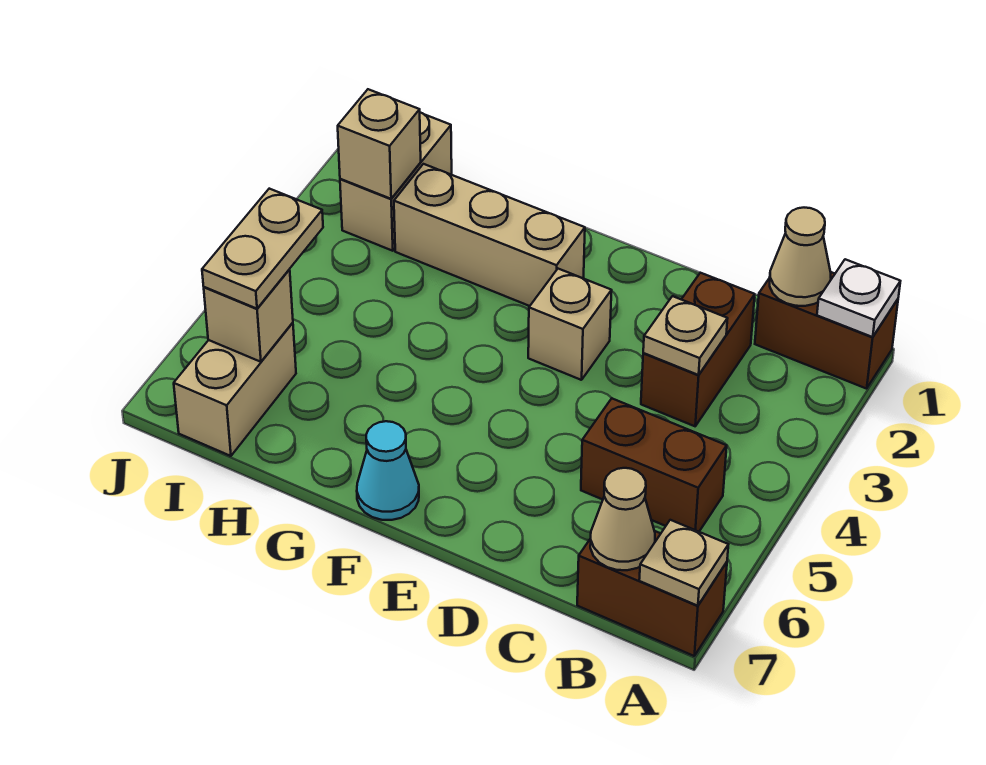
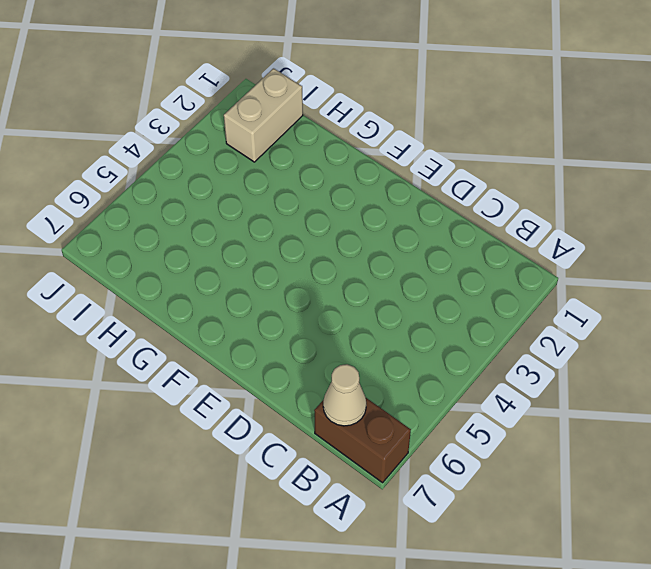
none -> brown 1x2 brick [755,272,898,389]
none -> brown 1x2 brick [581,399,727,532]
none -> brown 1x2 brick [641,273,755,426]

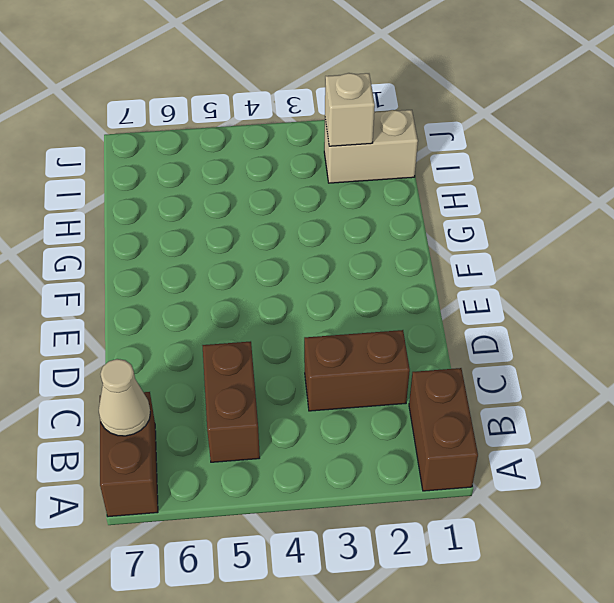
none -> tan 1x1 brick [528,269,612,380]
none -> tan 1x3 brick [394,164,585,306]
none -> cyan 1x1 cone [357,421,419,520]

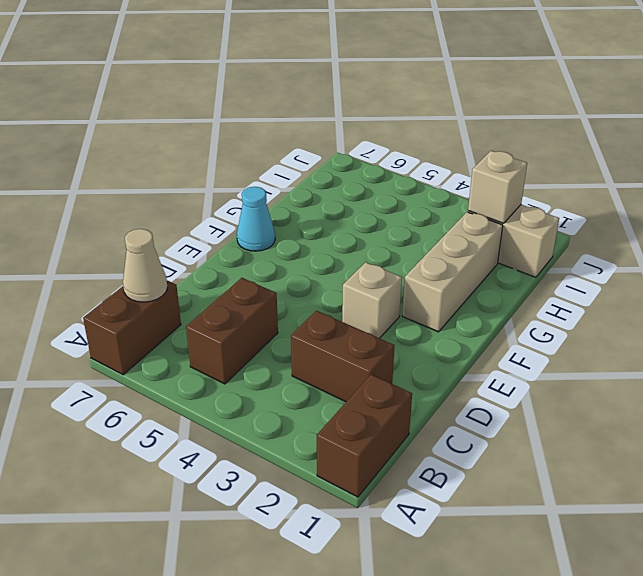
none -> tan 1x2 brick [174,323,296,456]
none -> white 1x1 plate [817,259,900,337]
none -> tan 1x1 plate [639,520,728,606]

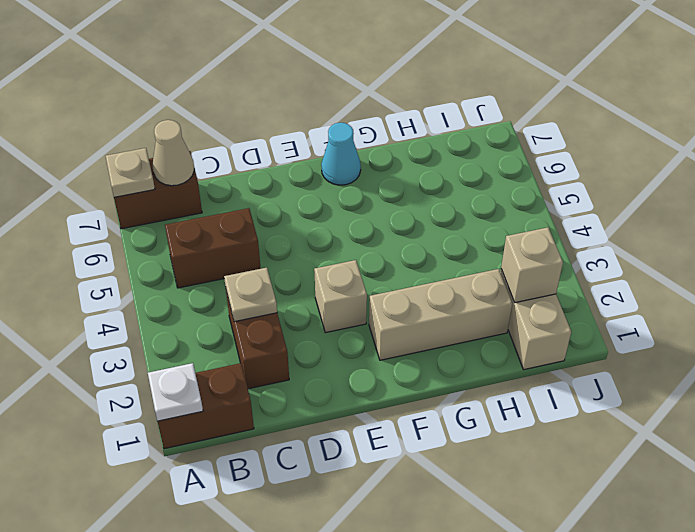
none -> tan 1x2 brick [174,323,296,456]
none -> tan 1x1 cone [770,208,831,306]
none -> tan 1x1 brick [204,270,293,362]

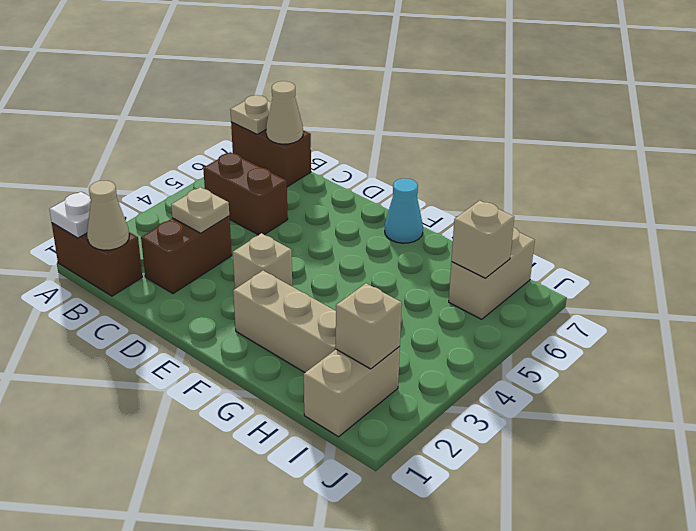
none -> tan 1x2 plate [202,189,323,309]

